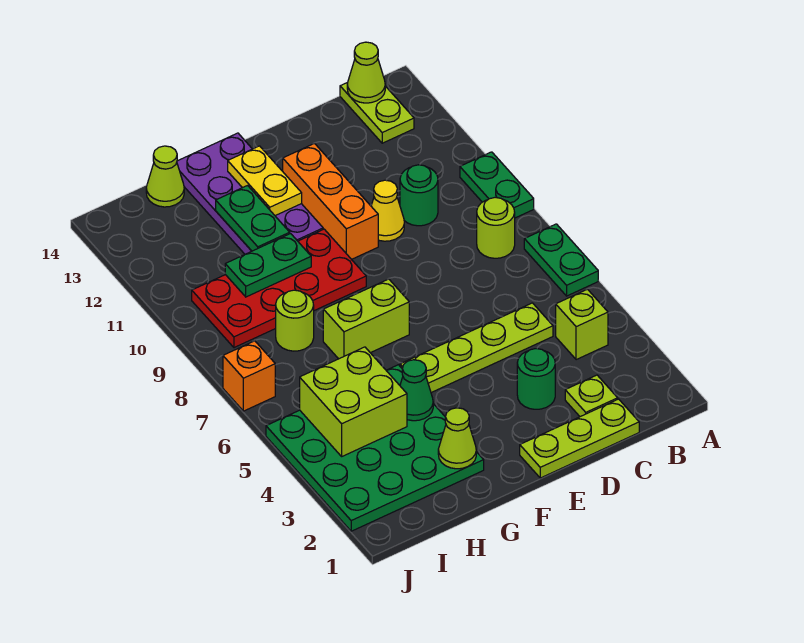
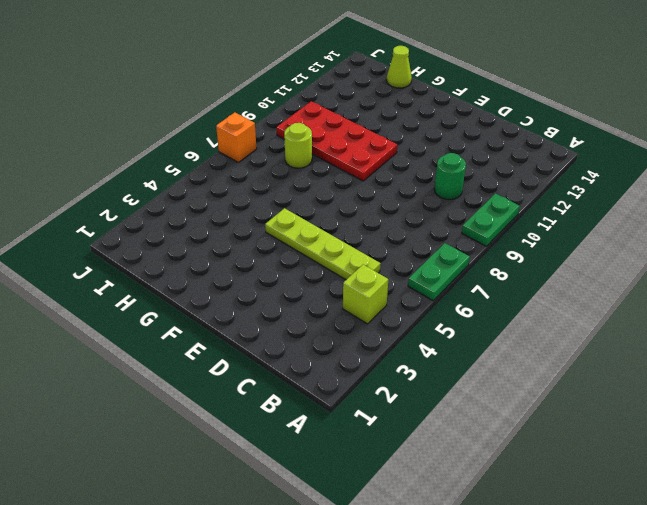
none -> lime 1x1 round brick [477,197,515,258]
none -> lime 1x2 plate [340,82,414,143]
none -> lime 1x3 plate [520,399,639,478]

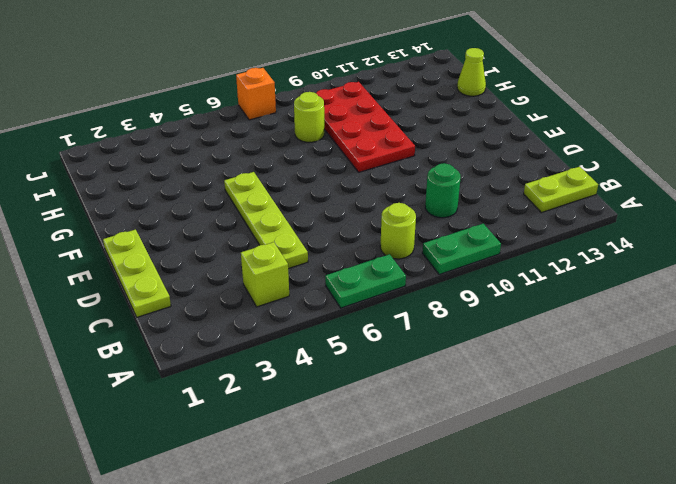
none -> lime 1x1 plate [565,375,618,417]
none -> green 1x1 round brick [517,349,555,409]
none -> yellow 1x1 cone [371,180,404,241]

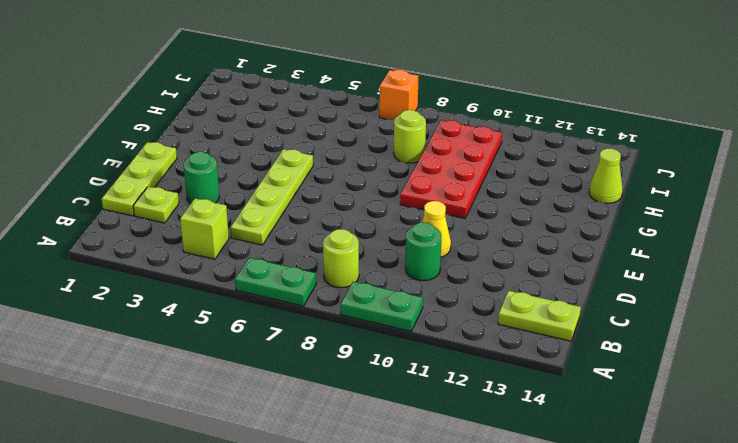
none -> orange 1x3 brick [283,144,378,259]
none -> lime 1x2 brick [323,279,409,359]
none -> purple 2x4 plate [177,133,323,254]

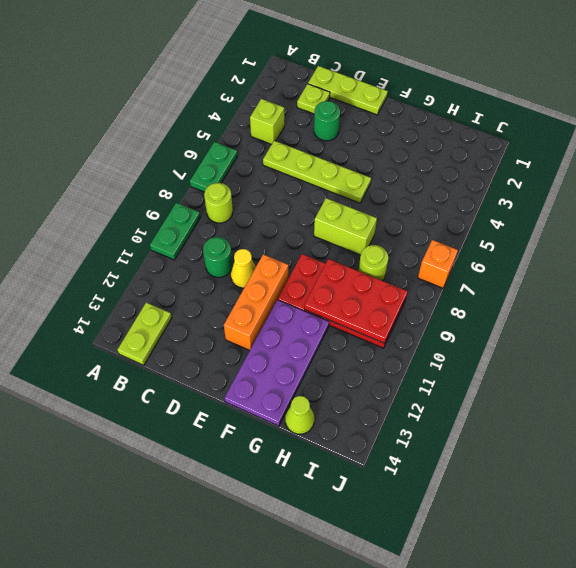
red 2x3 plate [304,259,408,343] -> green 1x2 plate [225,234,311,297]
none -> green 4x4 plate [266,365,484,531]
none -> lime 1x1 cone [347,42,385,103]
none -> yellow 1x2 plate [228,146,302,216]

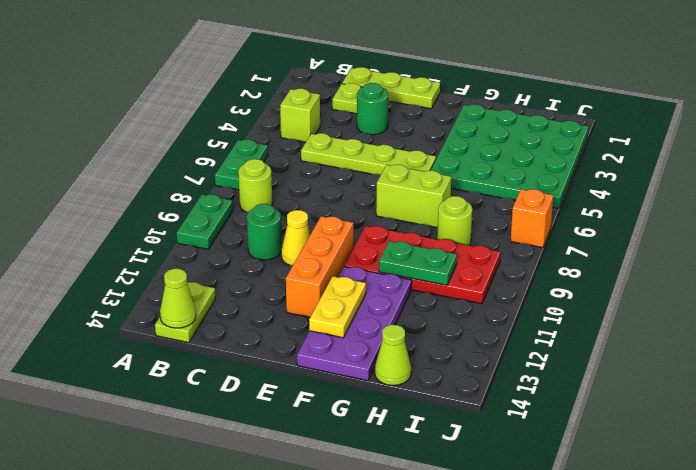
none -> lime 1x1 cone [438,408,476,469]
none -> green 1x1 cone [400,360,433,421]
none -> green 1x2 plate [216,186,290,251]

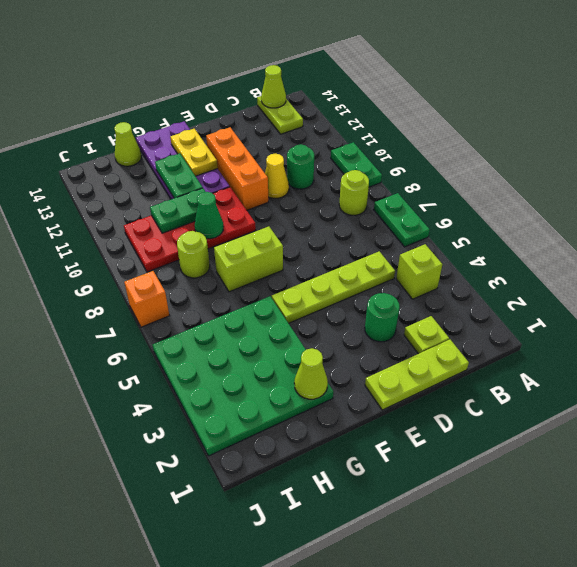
green 1x1 cone [195,192,224,239] -> green 1x1 cone moved to [400,360,433,421]
none -> lime 2x2 brick [300,347,407,456]

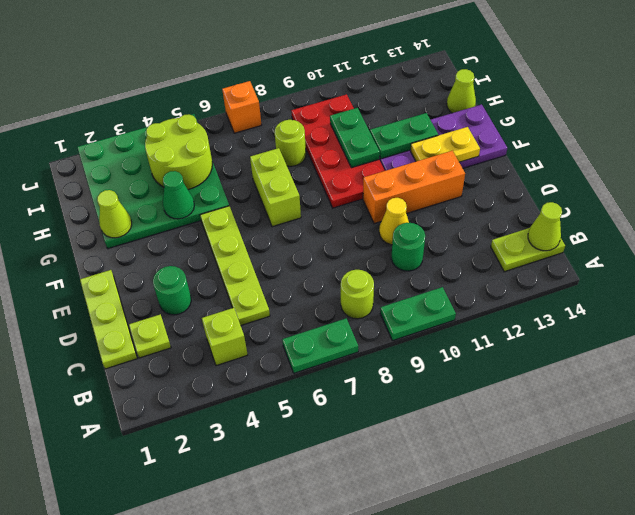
lime 2x2 round brick [145,114,212,189] -> lime 2x2 brick [300,347,407,456]

